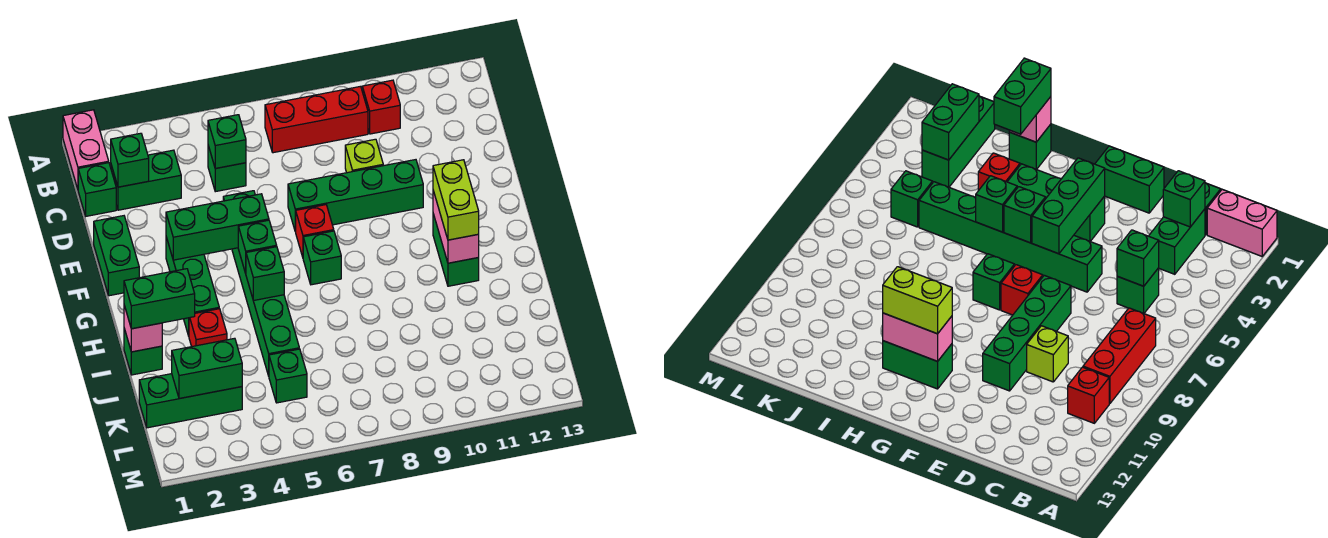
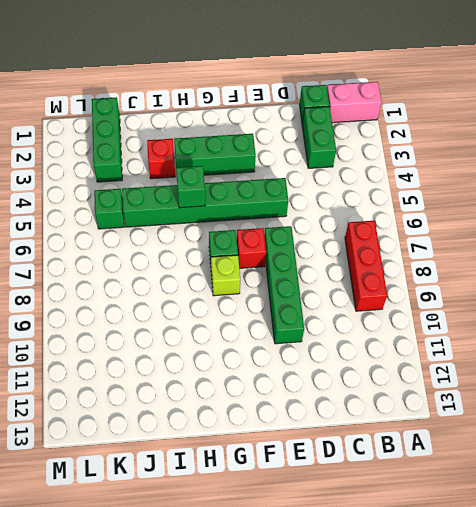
lime 1x1 brick [211,255,240,296] -> lime 1x1 brick moved to [345,139,383,173]
none -> red 1x1 brick [362,80,400,134]
none -> green 1x1 brick [208,146,246,192]
none -> green 1x2 brick [94,216,139,296]

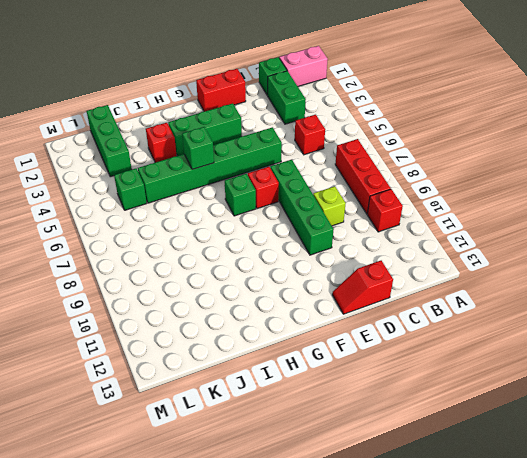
red 1x1 brick [295,115,325,155] -> green 1x1 brick [208,146,246,192]
red 1x2 slope [332,261,393,314] -> none
red 1x2 brick [196,69,246,111] -> green 1x2 brick [94,216,139,296]
none -> green 1x2 brick [433,214,479,286]
none -> green 1x1 brick [124,329,162,375]
none -> green 1x1 brick [111,133,149,187]

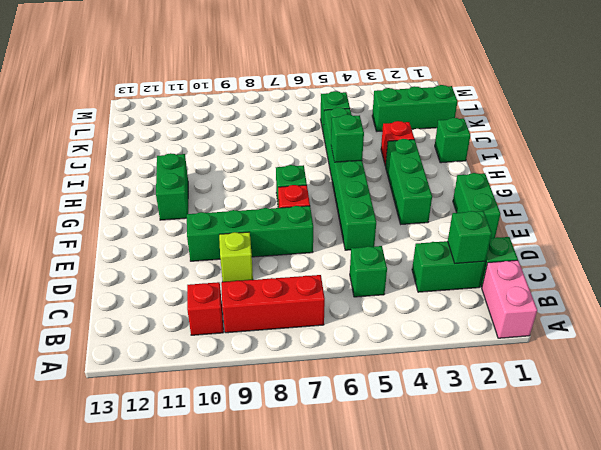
none -> green 1x1 brick [208,115,246,168]
none -> green 1x3 brick [166,194,269,260]
none -> green 1x1 brick [238,220,277,273]

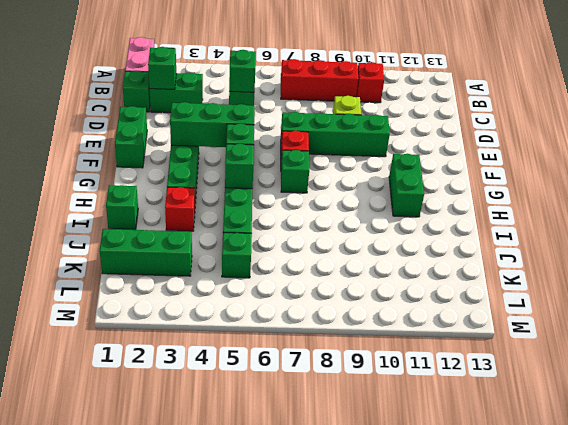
none -> pink 1x2 brick [433,191,479,263]
none -> pink 1x1 brick [124,305,162,352]
none -> green 1x2 brick [172,338,242,399]

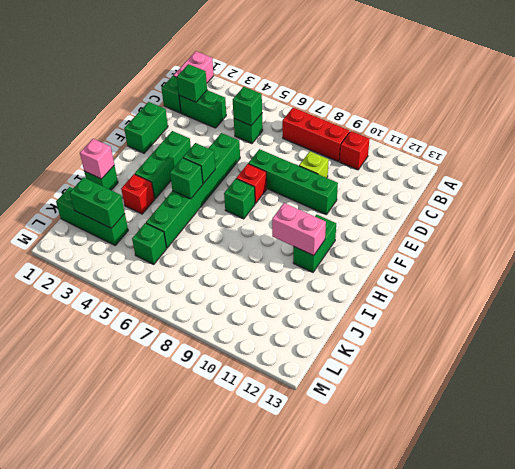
pink 1x2 brick [272,203,326,255] -> pink 1x2 brick turned to [433,191,479,263]
none -> green 1x3 brick [166,194,269,260]
none -> lime 1x2 brick [433,160,479,240]
none -> green 1x2 brick [124,269,195,329]

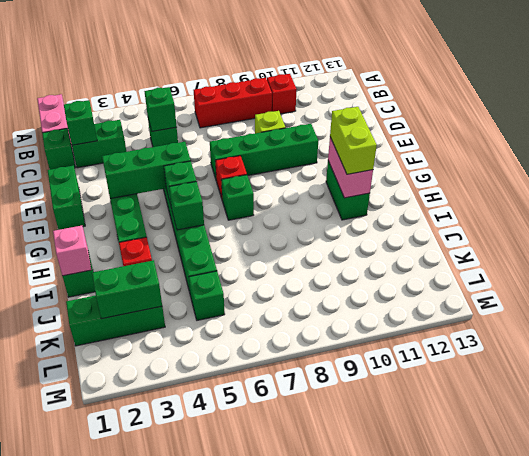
none -> green 1x2 brick [124,269,195,329]

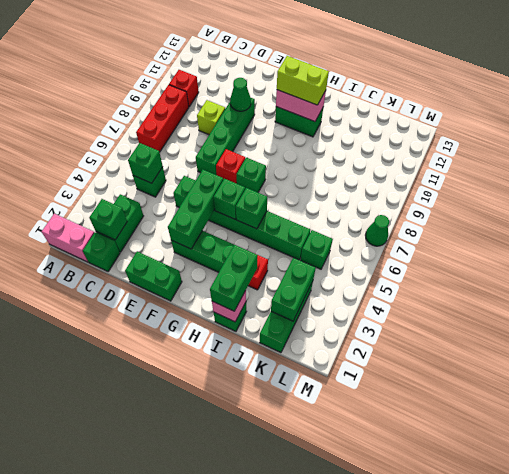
green 1x1 cone [230,78,251,111] -> none
green 1x1 cone [365,215,389,246] -> none

